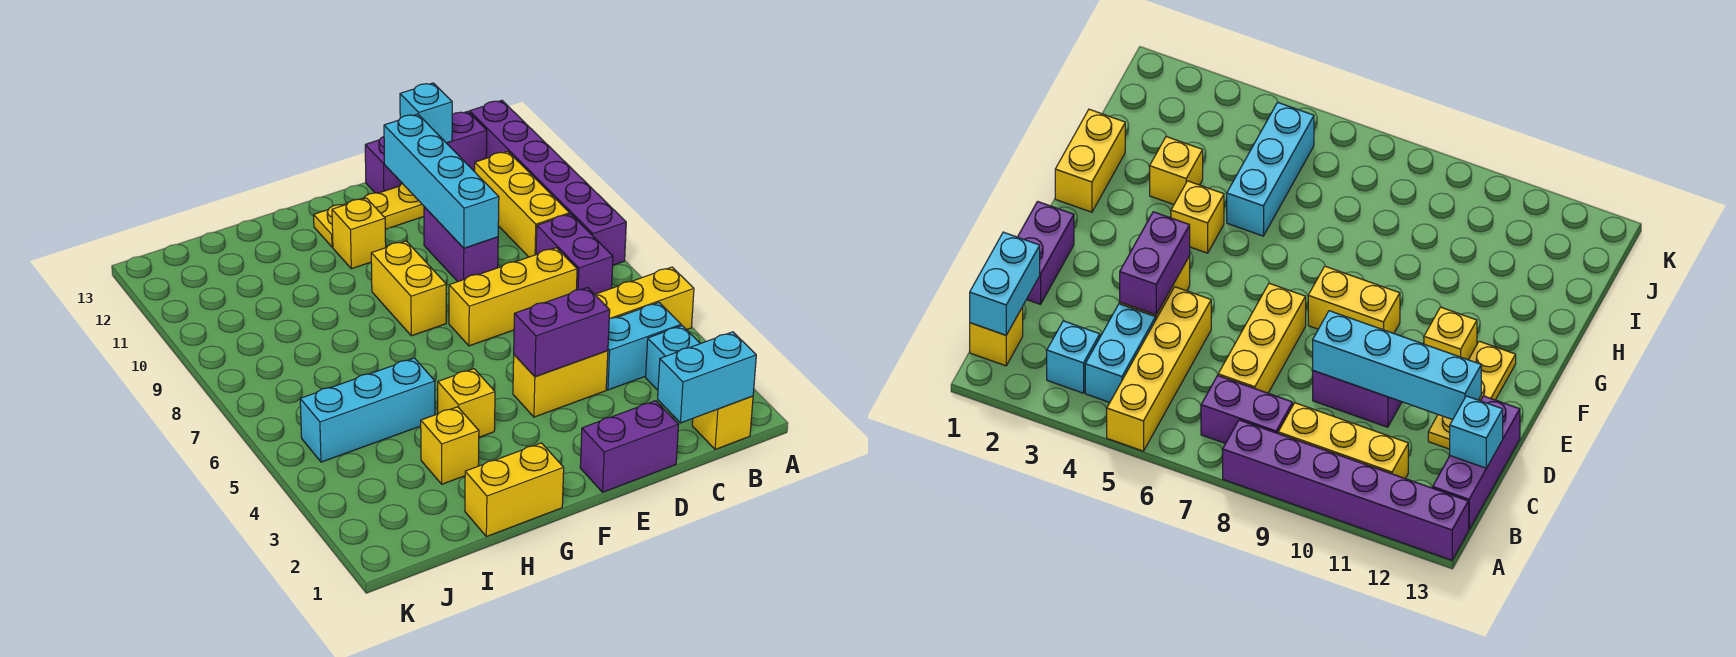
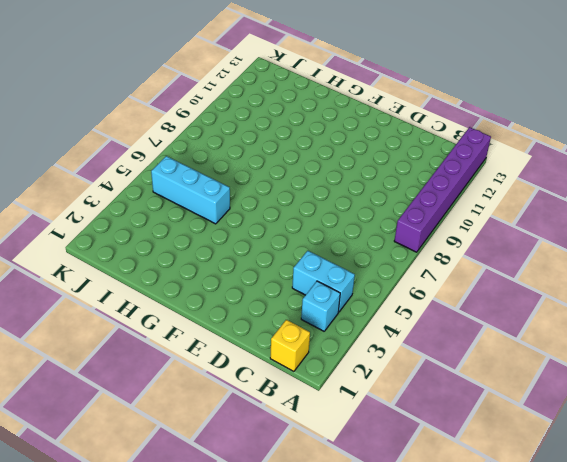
none -> yellow 1x4 brick [595,267,694,330]
none -> purple 1x2 brick [536,214,613,294]
none -> yellow 1x3 brick [475,151,569,257]

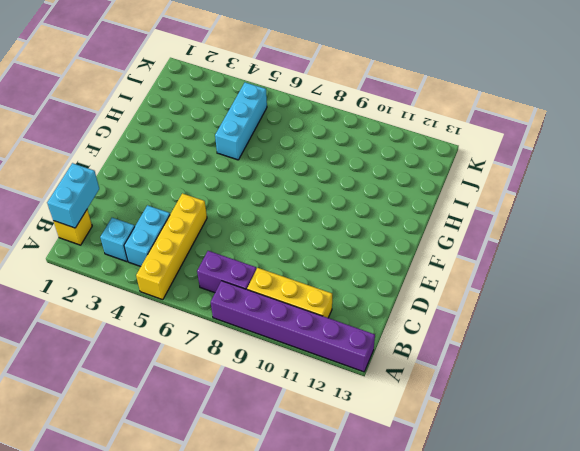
none -> purple 1x3 brick [365,111,487,193]
none -> yellow 1x3 brick [449,248,577,346]
none -> purple 1x2 brick [580,401,679,492]

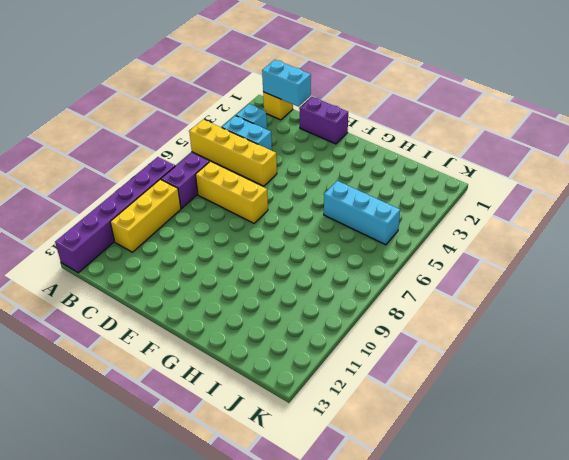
none -> purple 1x3 brick [365,111,487,193]
none -> yellow 1x2 brick [513,351,608,417]
none -> purple 1x2 brick [424,207,498,282]

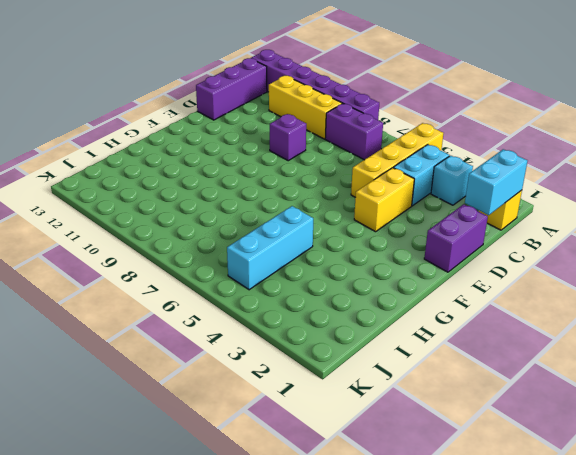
purple 1x1 brick [270,114,306,161] -> purple 1x2 brick [424,207,498,282]
none -> yellow 1x3 brick [449,248,577,346]
none -> yellow 1x3 plate [314,184,424,247]
none -> yellow 1x2 brick [371,241,446,336]

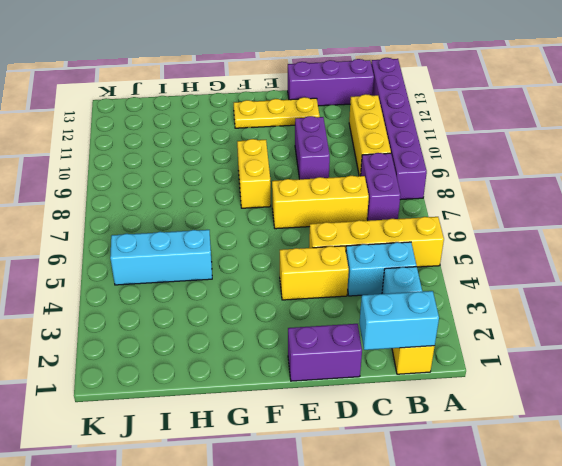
none -> yellow 1x1 brick [332,198,386,269]
none -> yellow 1x2 brick [465,443,564,537]
none -> yellow 1x1 brick [438,369,495,437]

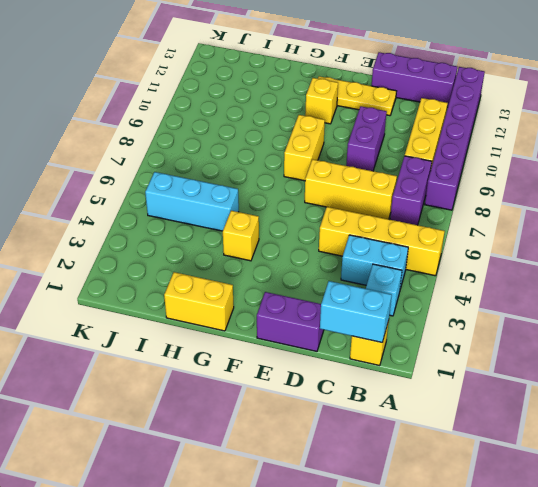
none -> yellow 1x2 brick [513,351,608,417]
none -> yellow 1x1 brick [421,407,479,484]
none -> cyan 1x1 brick [400,83,452,143]

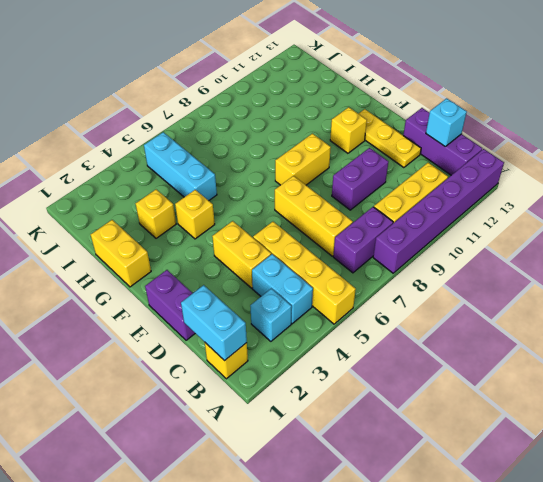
none -> purple 1x2 brick [514,288,610,377]
none -> cyan 1x4 brick [384,114,499,248]

